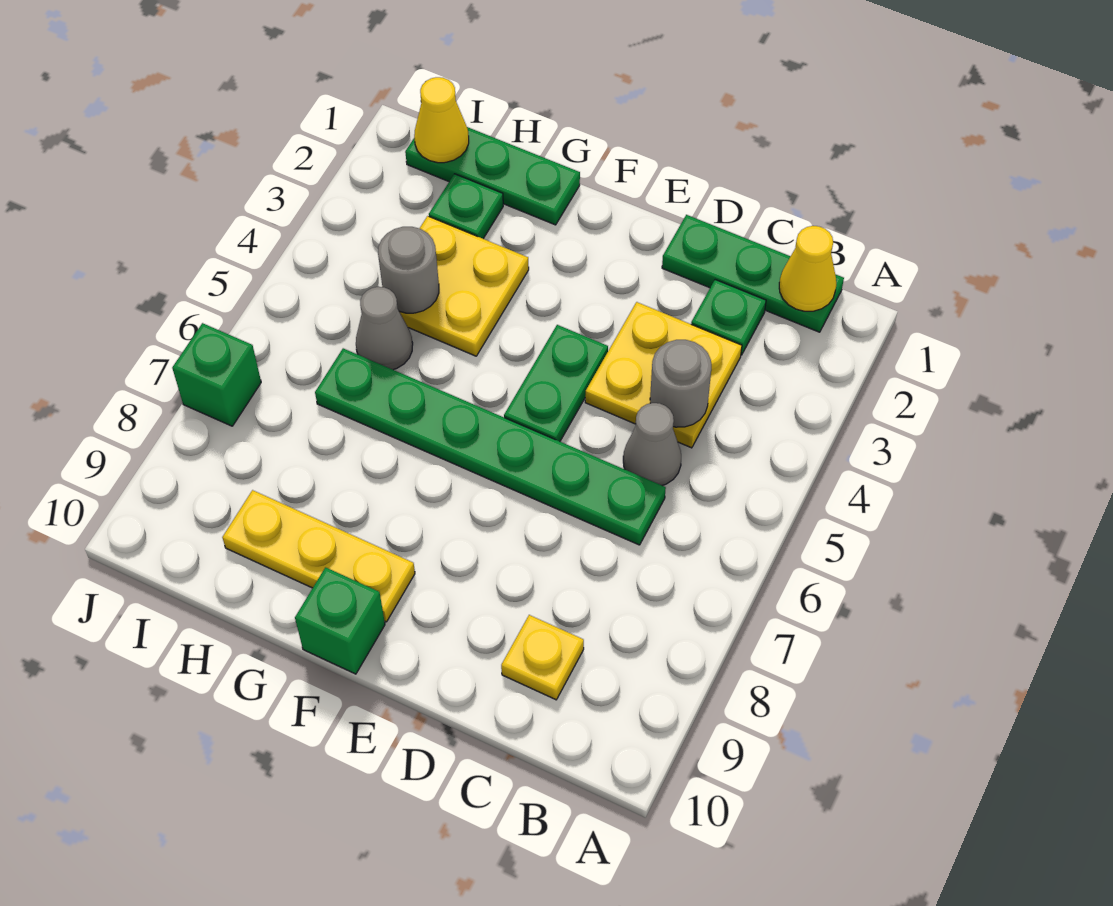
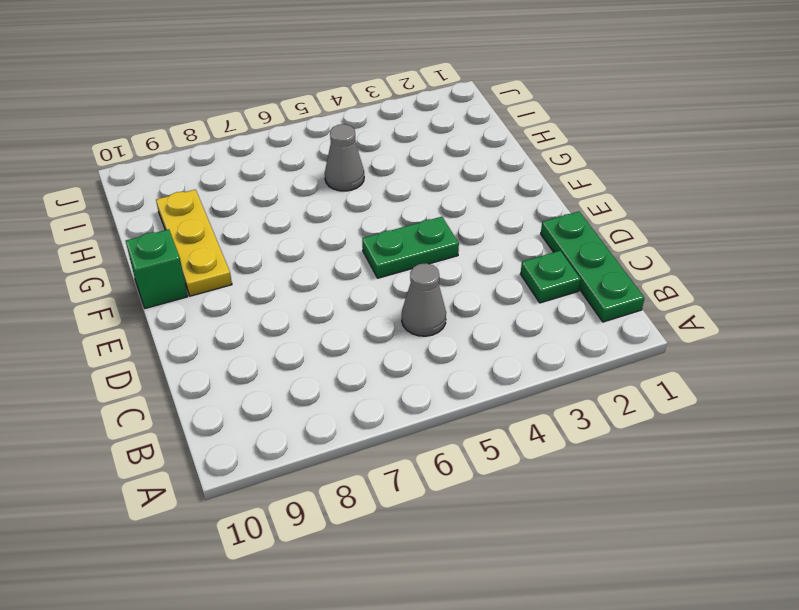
none -> yellow 2x2 plate [585,302,742,448]
none -> green 1x6 plate [315,348,666,545]
none -> yellow 1x1 plate [501,615,584,700]

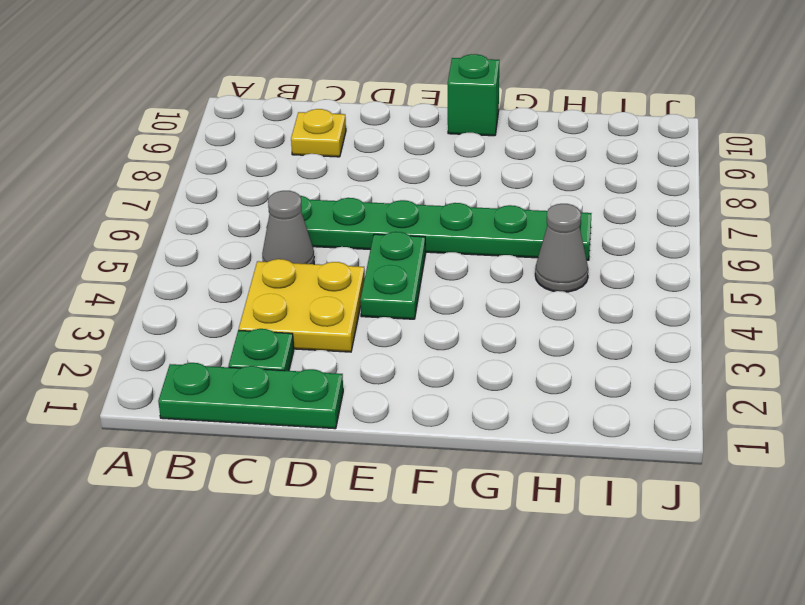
none -> yellow 1x3 plate [222,490,415,622]
none -> green 1x3 plate [405,127,580,225]
none -> yellow 2x2 plate [399,216,529,356]

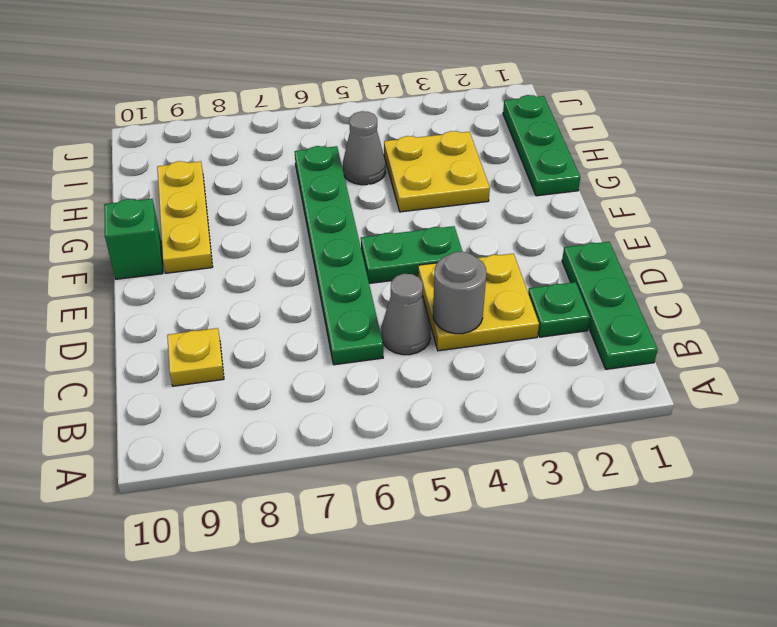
none -> green 1x1 plate [429,174,503,239]
none -> green 1x1 brick [172,323,261,426]
none -> yellow 1x1 cone [779,226,836,311]

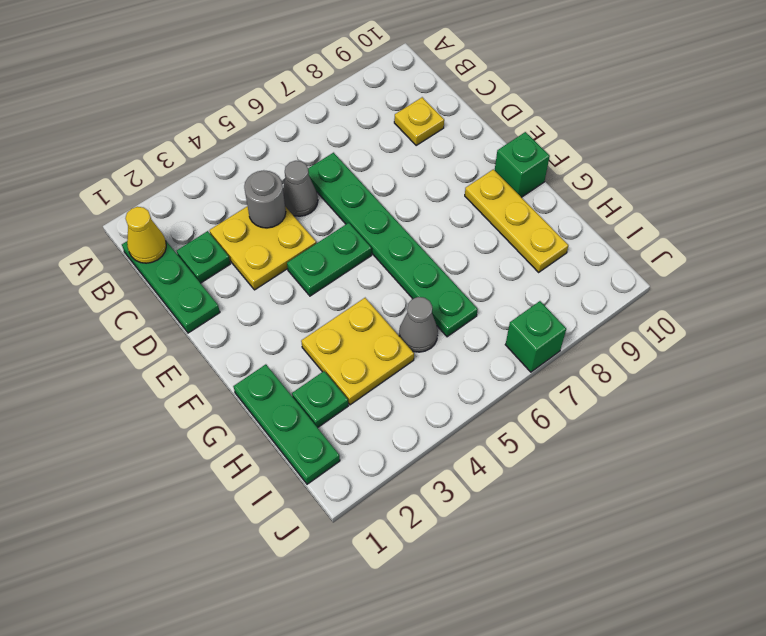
none -> grey 1x1 round brick [378,227,439,313]
none -> yellow 1x1 cone [414,77,469,163]

